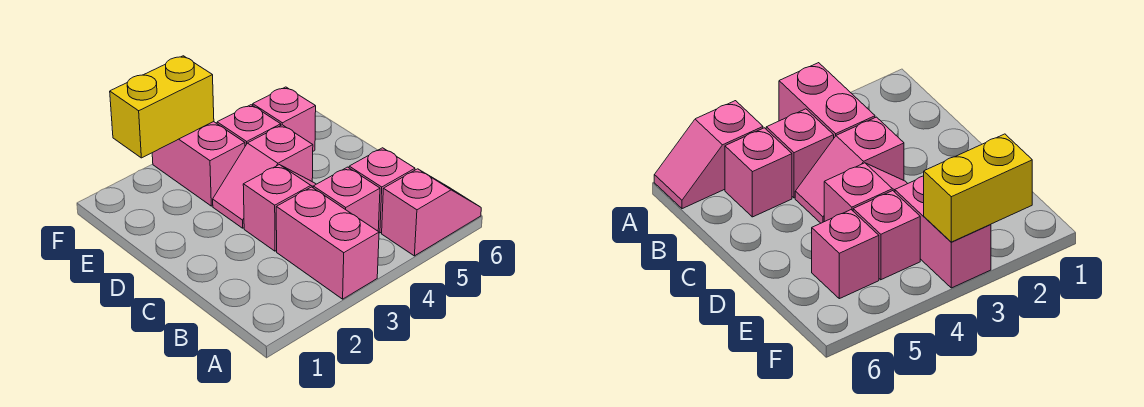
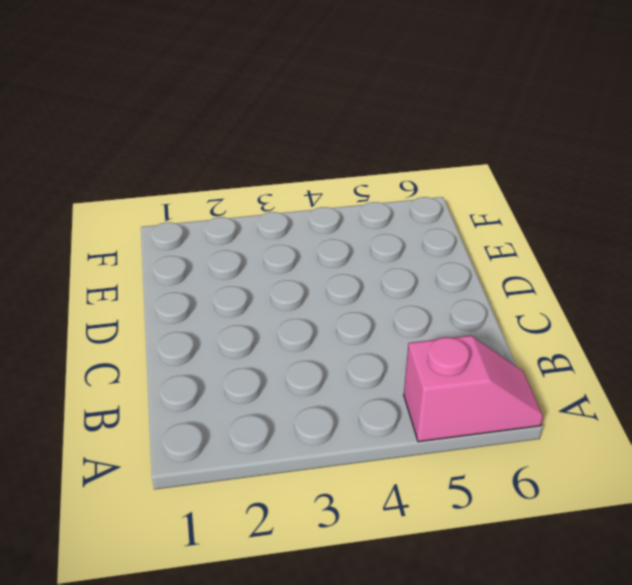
none -> pink 1x2 brick [276,187,379,299]
none -> pink 1x1 brick [313,167,380,231]

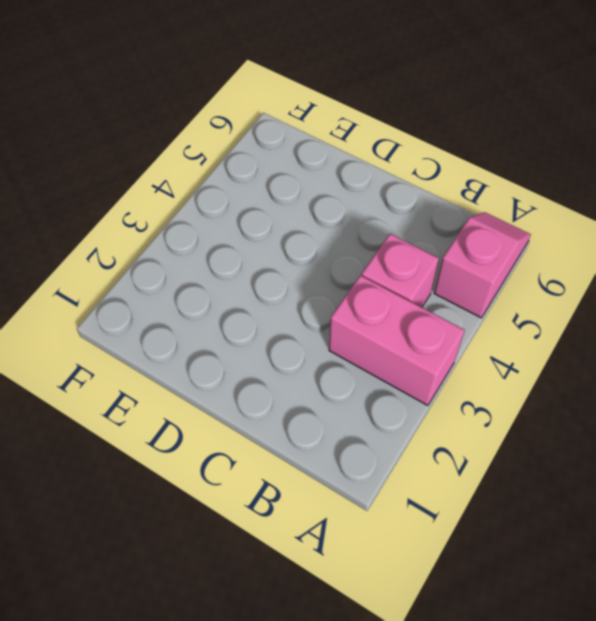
none -> pink 1x1 brick [349,148,415,233]
none -> pink 1x2 slope [243,165,316,251]

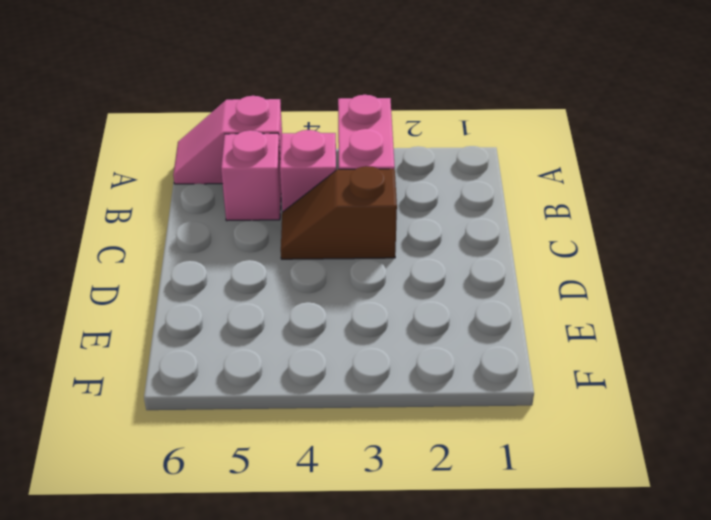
brown 1x2 slope [281,166,397,259] -> pink 1x2 slope [243,165,316,251]
none -> pink 1x2 slope [213,125,313,228]
none -> pink 1x2 brick [152,122,245,206]

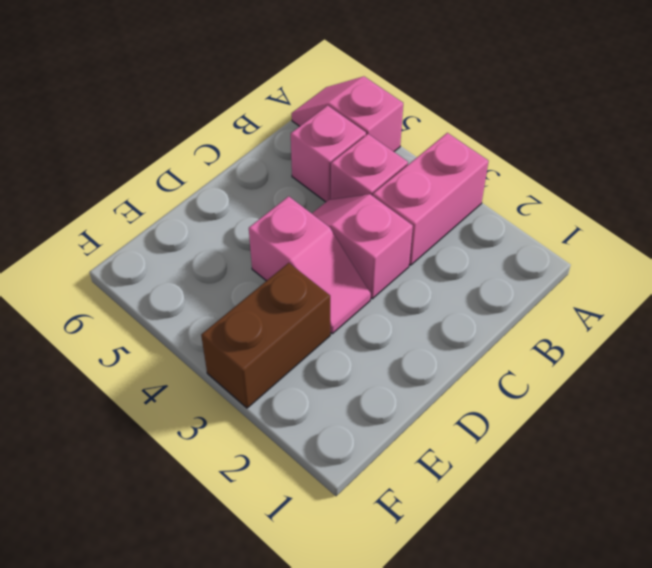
brown 1x2 brick [201,263,330,408] -> pink 1x2 brick [152,122,245,206]
none -> pink 1x1 brick [217,105,281,146]
none -> pink 1x1 brick [253,87,316,151]

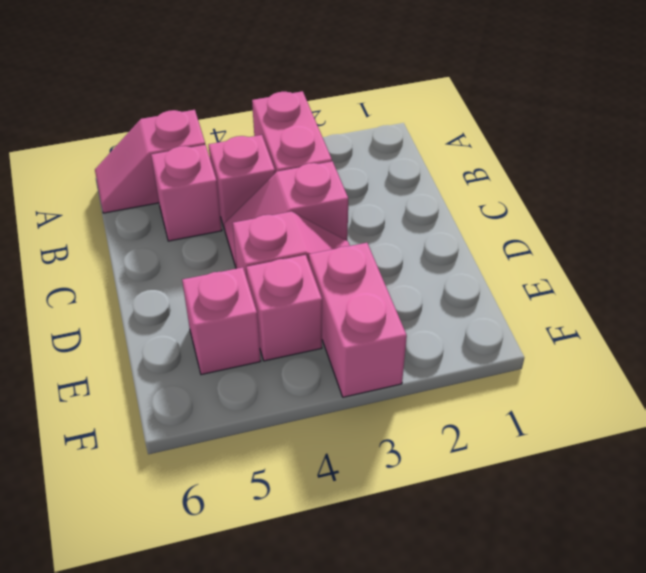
none -> yellow 1x2 brick [110,56,214,158]

